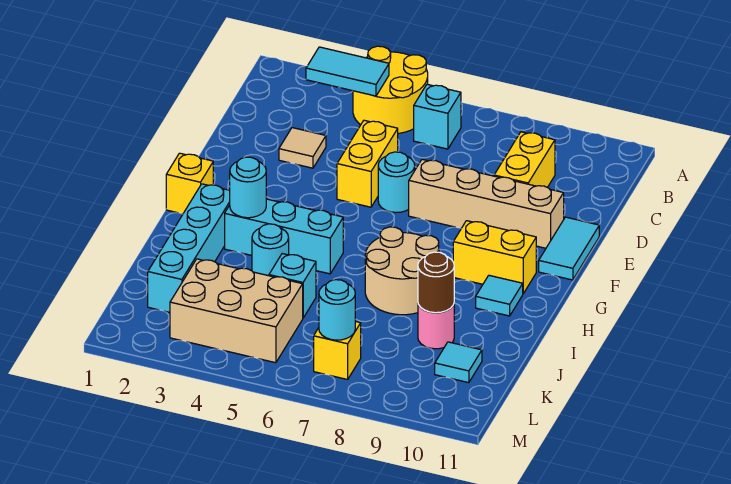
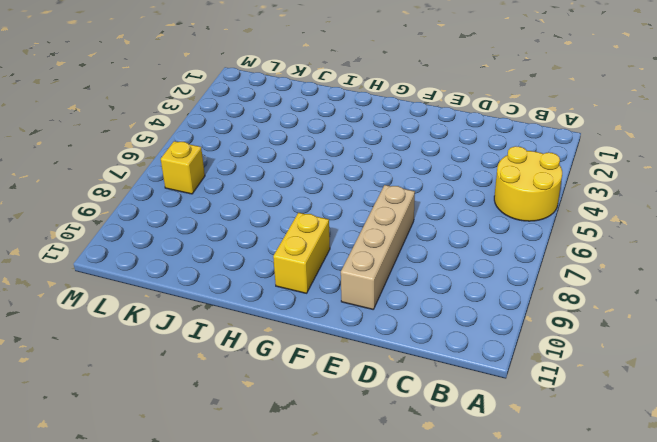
none -> cyan 1x1 brick [414,84,461,149]
none -> yellow 1x2 brick [494,132,555,187]
none -> tan 1x1 tile [279,128,326,168]

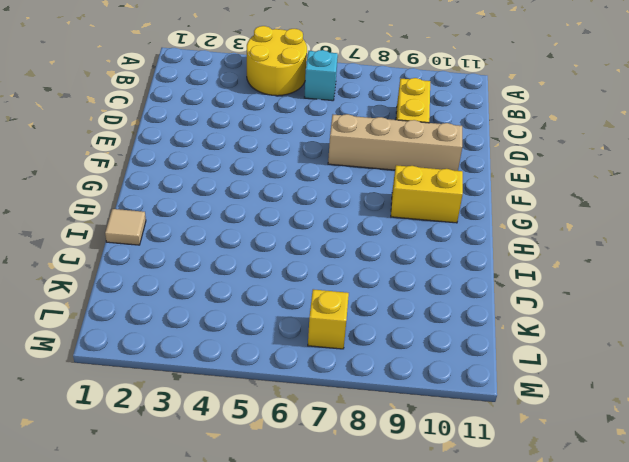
tan 1x1 tile [105,209,146,245] -> tan 1x1 tile moved to [279,128,326,168]
none -> yellow 1x2 brick [337,120,398,207]
none -> cyan 1x1 round brick [378,152,415,213]
none -> cyan 1x2 tile [539,217,599,280]

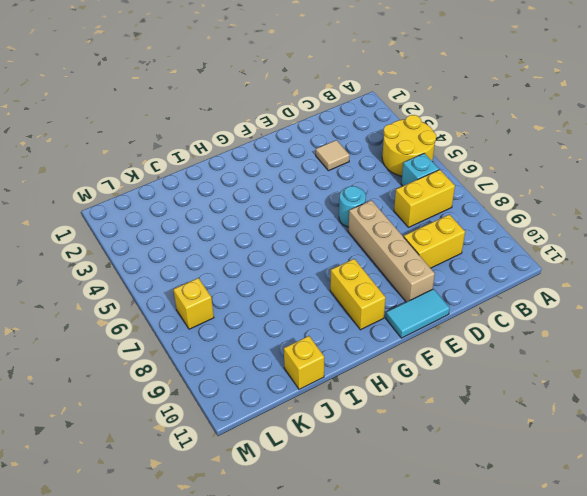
yellow 1x2 brick [394,170,455,227] -> yellow 1x2 brick moved to [337,120,398,207]
yellow 1x1 brick [284,336,324,389] -> yellow 1x1 brick moved to [166,153,213,214]
none -> cyan 1x4 brick [148,184,230,312]
none -> cyan 1x3 brick [225,199,343,274]
none -> tan 2x2 round brick [365,227,439,315]

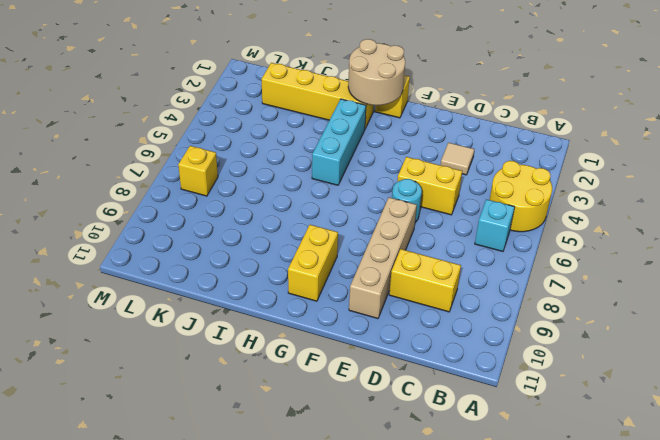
tan 2x2 round brick [348,39,405,105] -> tan 2x2 round brick moved to [365,227,439,315]
yellow 1x4 brick [262,63,374,128] -> cyan 1x4 brick [148,184,230,312]
none -> cyan 1x2 tile [539,217,599,280]
none -> cyan 1x1 tile [476,275,523,316]
none -> cyan 1x1 round brick [252,224,289,276]

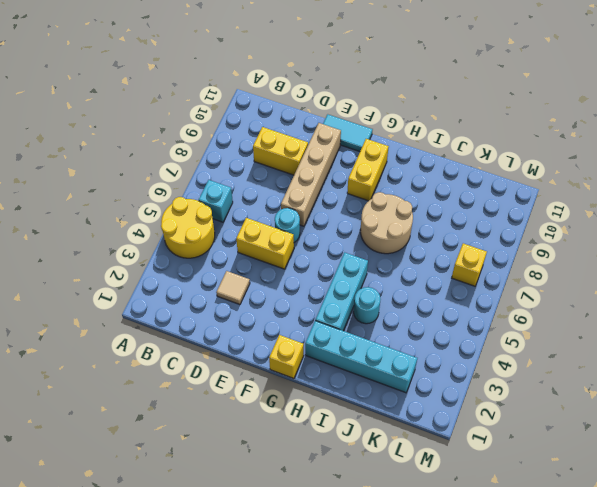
none -> cyan 1x1 tile [476,275,523,316]
none -> cyan 1x1 brick [269,254,316,318]
none -> pink 1x1 round brick [418,304,454,349]

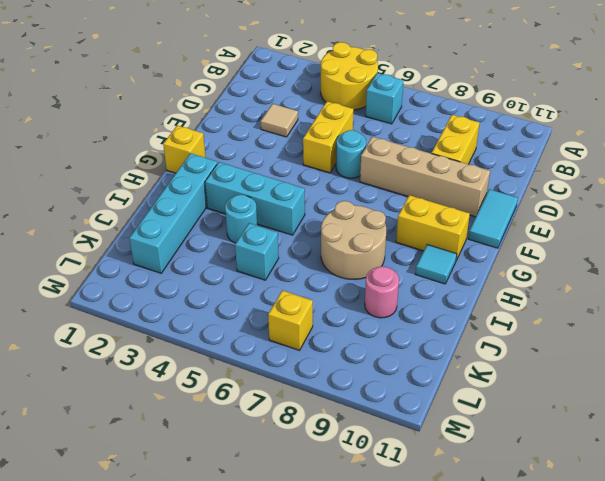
none -> tan 2x3 brick [170,259,303,363]
none -> cyan 1x1 tile [435,342,482,383]
none -> cyan 1x2 tile [306,47,389,96]

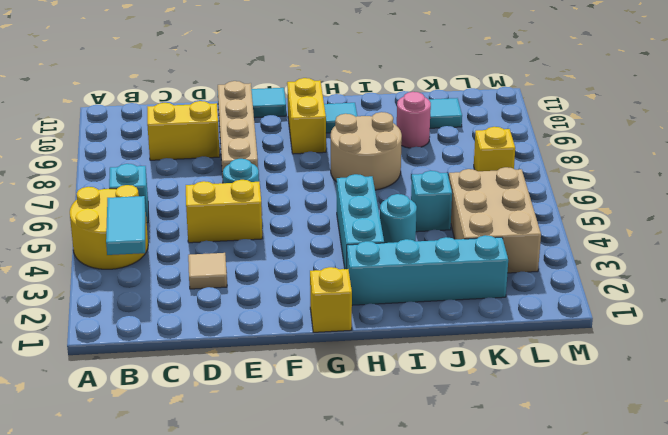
none -> cyan 1x1 round brick [230,157,266,218]
none -> brown 1x1 round brick [418,252,454,313]
none -> cyan 1x1 round brick [319,280,355,340]

